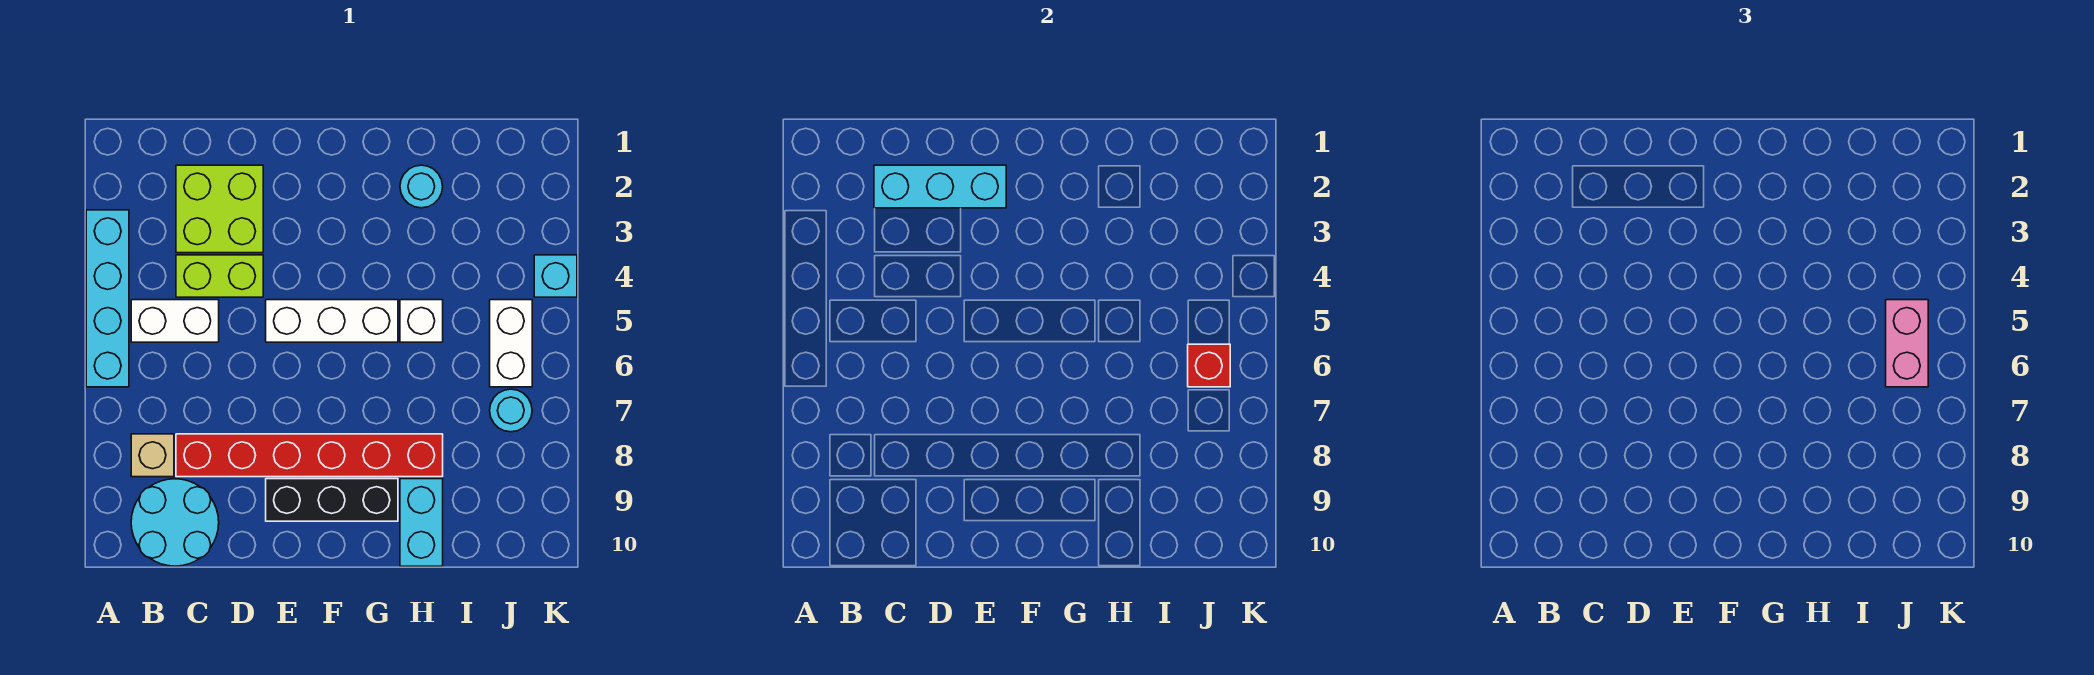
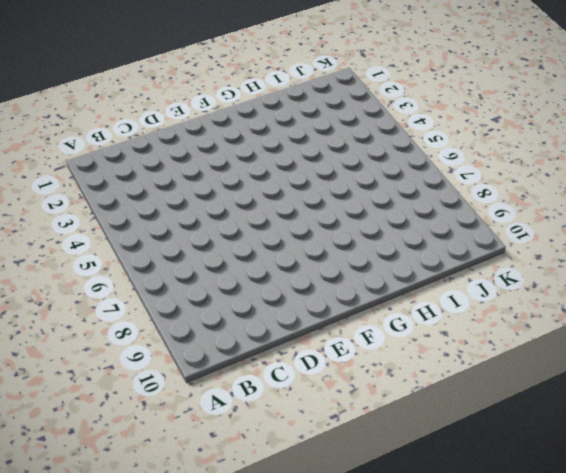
none -> cyan 1x4 brick [86,210,129,387]
none -> white 1x2 brick [131,300,219,342]
none -> tan 1x1 brick [131,434,174,477]

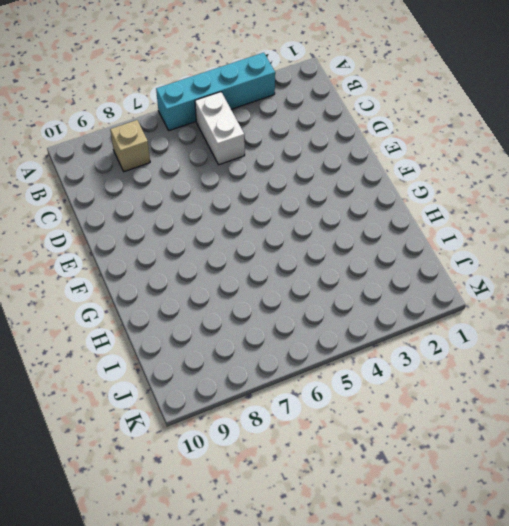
none -> cyan 2x2 round brick [131,479,219,566]
none -> lime 2x2 brick [176,165,263,253]
none -> lime 1x2 brick [176,255,263,297]

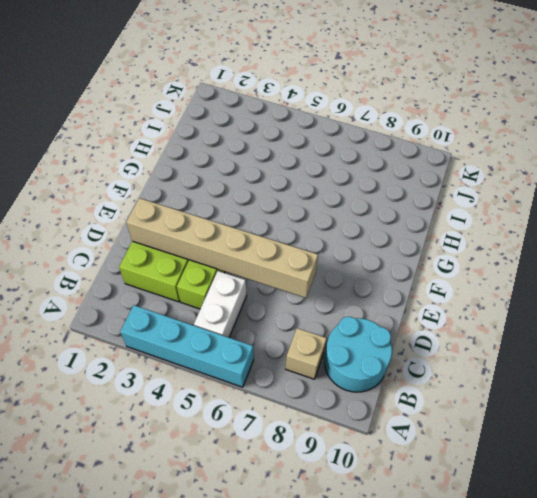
tan 1x6 brick [126,198,318,298] -> cyan 1x3 brick [874,165,1006,208]
none -> red 1x6 brick [176,434,443,477]
none -> white 1x3 brick [266,300,398,342]
none -> black 1x3 brick [266,479,398,521]

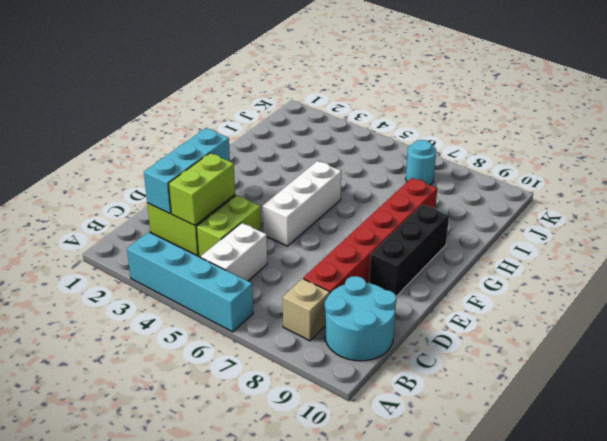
lime 1x2 brick [169,153,235,225] -> none
none -> cyan 1x1 round brick [400,165,443,208]
none -> white 1x1 brick [400,300,443,342]
none -> cyan 1x2 brick [400,479,443,566]

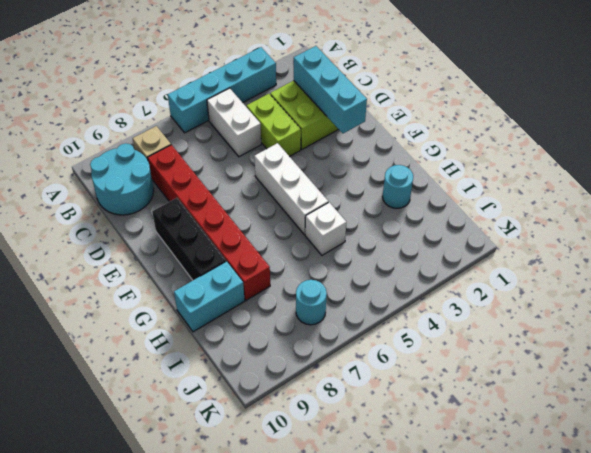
none -> white 1x2 brick [490,300,532,387]
none -> cyan 1x1 brick [534,255,577,297]
none -> red 1x1 brick [1188,344,1230,387]

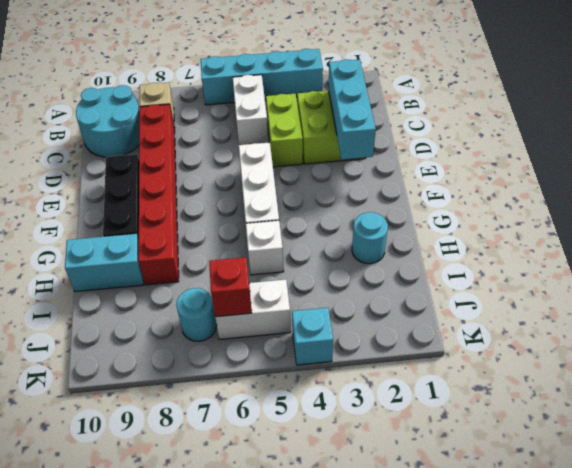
none -> pink 1x2 brick [1886,300,1928,387]

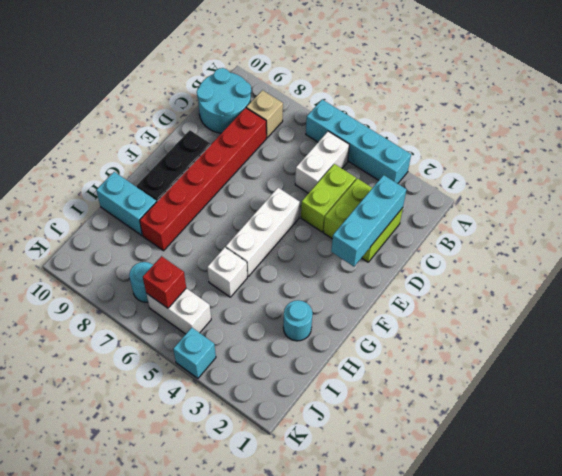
none -> pink 1x2 brick [1886,300,1928,387]

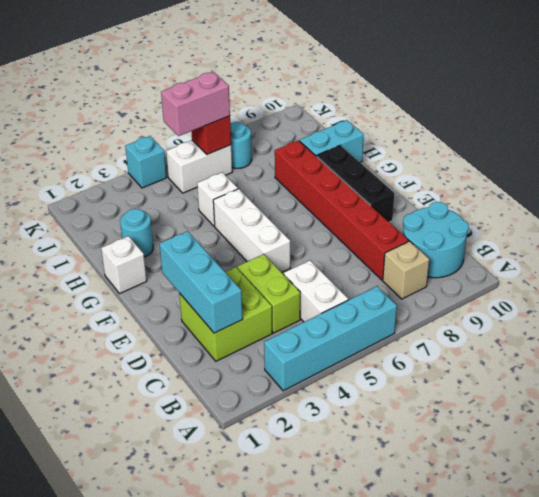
white 1x1 brick [101,236,147,294] -> none

